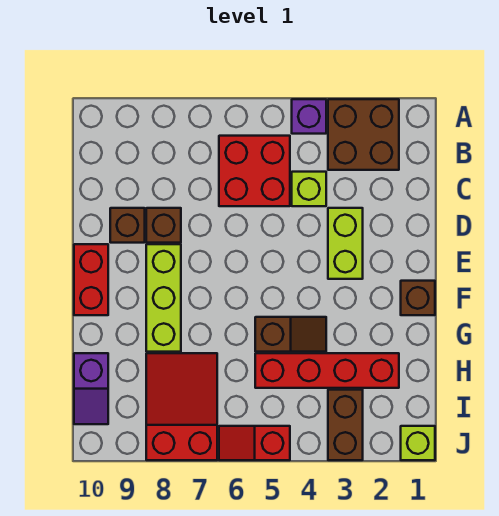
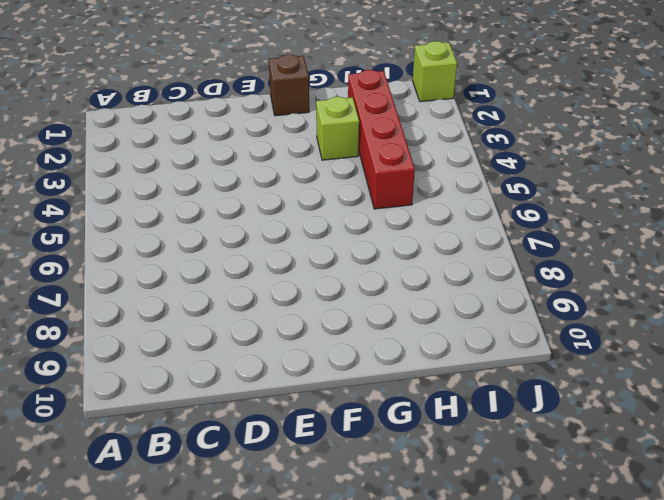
lime 1x1 brick [316,97,359,160] -> lime 1x1 brick moved to [292,172,326,206]
none -> brown 2x2 brick [328,99,399,170]
none -> purple 1x1 brick [292,99,326,134]
none -> red 2x2 brick [219,136,290,206]

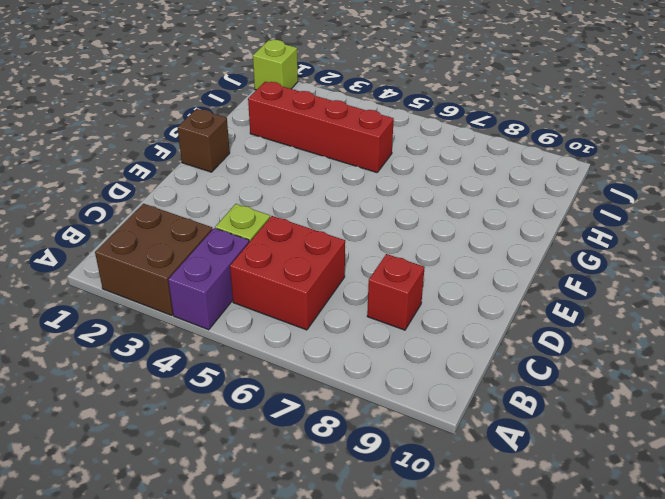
purple 1x2 brick [168,228,249,330] -> purple 1x1 brick [292,99,326,134]
red 1x1 brick [367,254,425,330] -> none
none -> lime 1x2 brick [328,208,363,279]
none -> brown 1x1 brick [146,208,181,243]
none -> brown 1x1 brick [110,208,145,243]

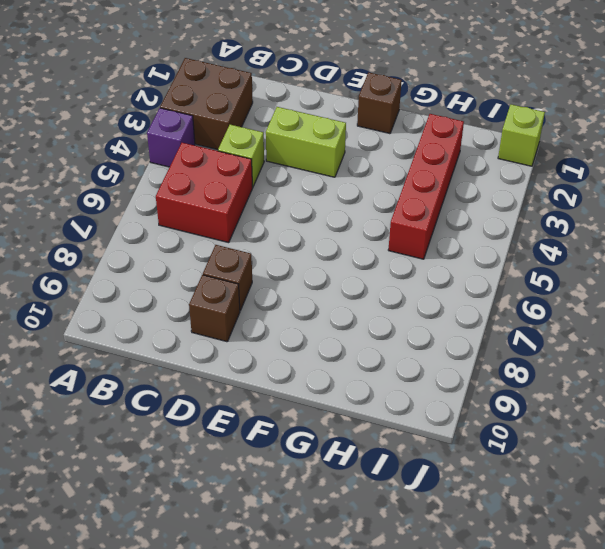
none -> lime 1x3 brick [146,244,181,352]
none -> red 1x2 brick [74,244,108,315]
none -> brown 1x2 slope [255,317,326,352]

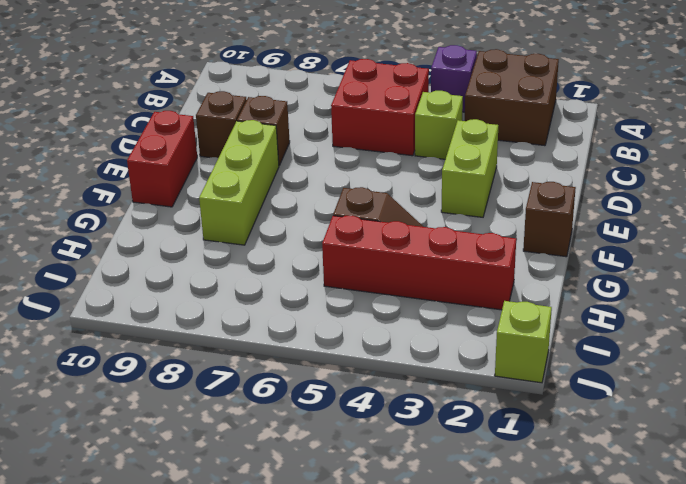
none -> red 2x3 slope [146,353,217,460]
none -> purple 1x2 slope [74,353,108,424]
none -> brown 1x2 brick [328,390,363,460]

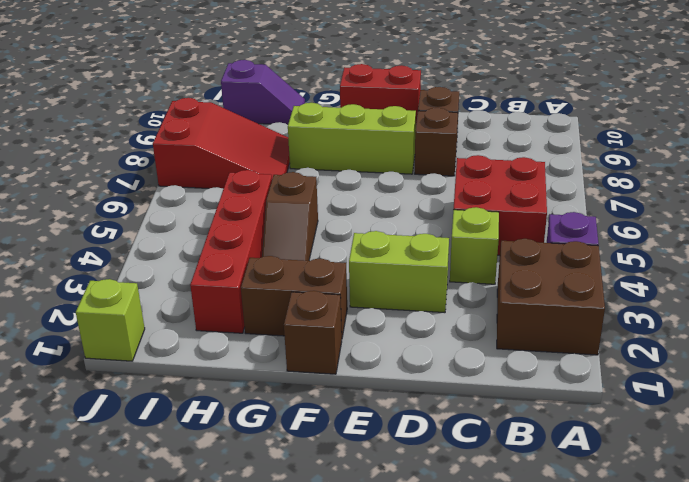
brown 1x2 brick [241,256,347,337] -> brown 1x2 brick moved to [328,390,363,460]
purple 1x2 slope [221,60,305,125] -> purple 1x2 slope turned to [74,353,108,424]
none -> red 1x2 slope [219,426,290,460]

